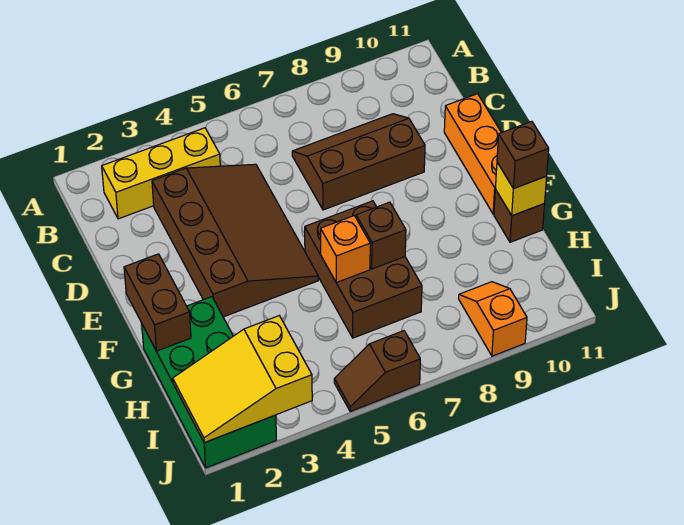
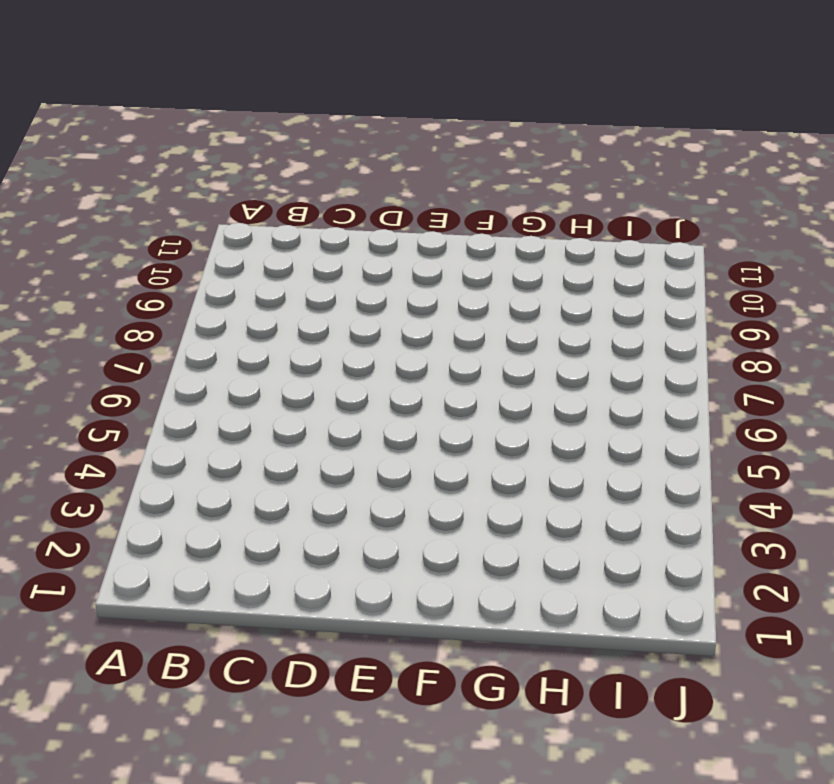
none -> yellow 1x3 brick [102,128,220,219]
none -> brown 3x4 slope [152,164,318,317]
none -> brown 2x3 slope [292,114,425,210]

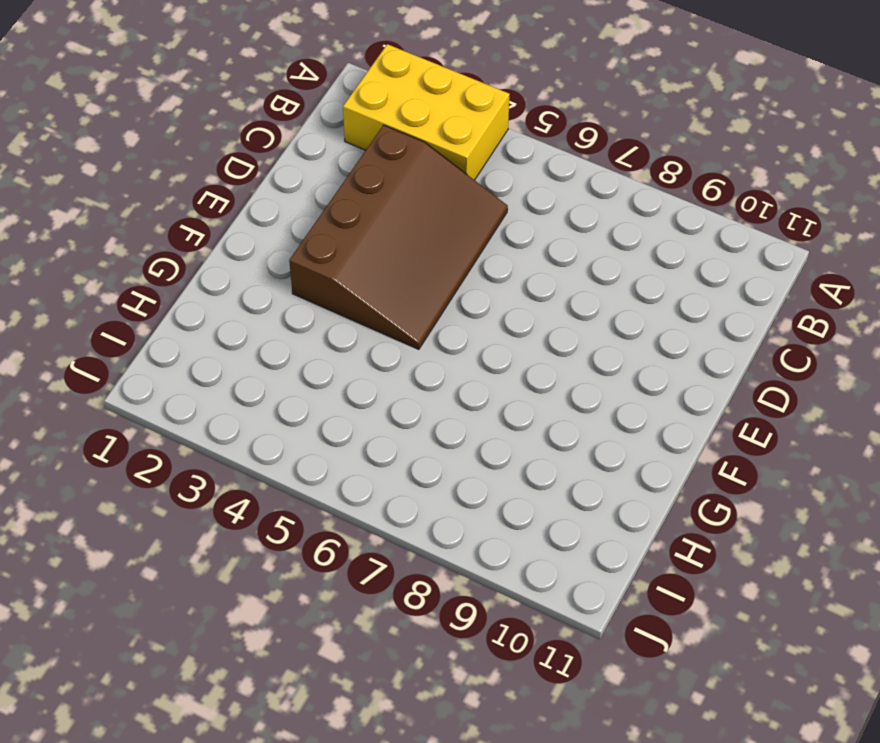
yellow 2x3 brick [343,44,510,180] -> yellow 1x3 brick [102,128,220,219]
none -> brown 2x3 slope [292,114,425,210]
none -> orange 1x3 brick [444,94,501,214]
none -> brown 2x3 brick [305,201,422,338]

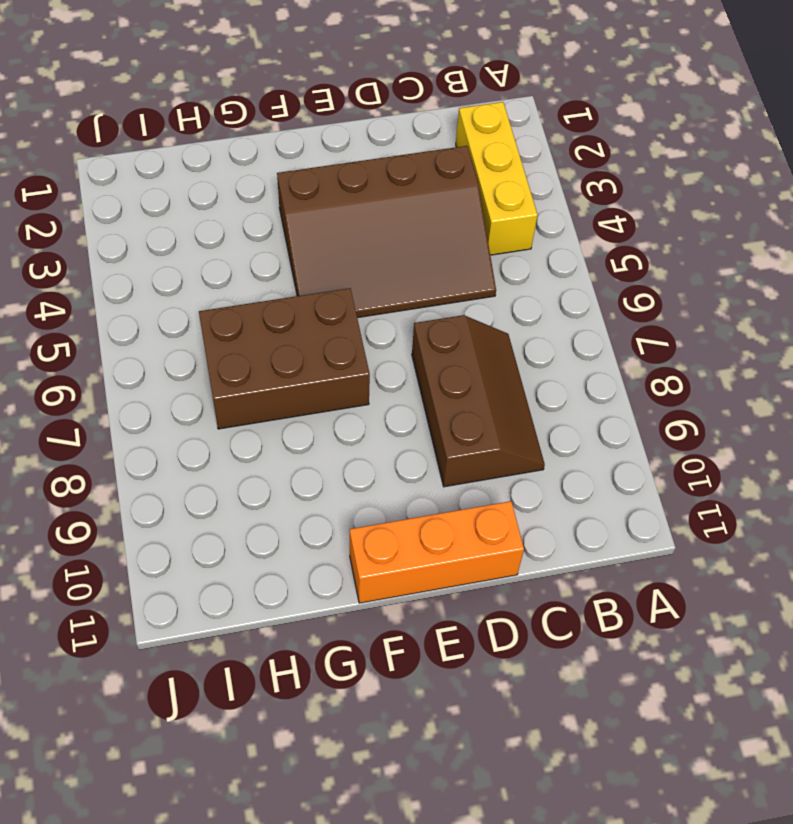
none -> green 2x4 brick [142,297,276,468]
none -> brown 1x1 brick [494,189,545,242]
none -> orange 1x2 slope [459,282,527,356]

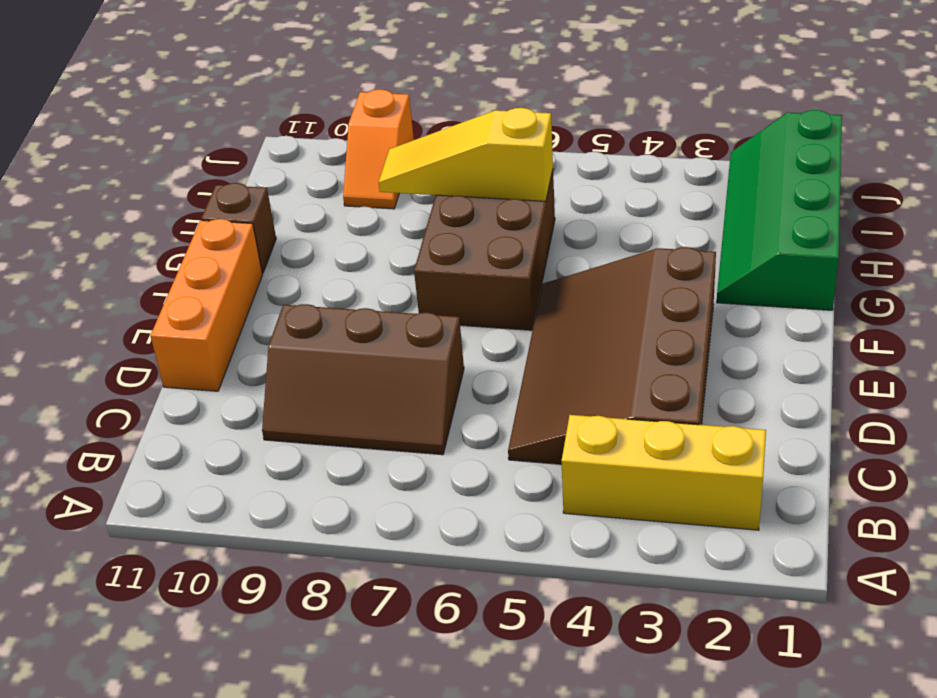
green 2x4 slope [717,110,842,310] -> green 2x4 brick [142,297,276,468]
yellow 1x3 slope [379,108,553,201] -> none
none -> brown 1x2 slope [334,331,420,411]
none -> brown 1x2 brick [124,254,191,351]
none -> orange 1x1 brick [321,216,370,283]

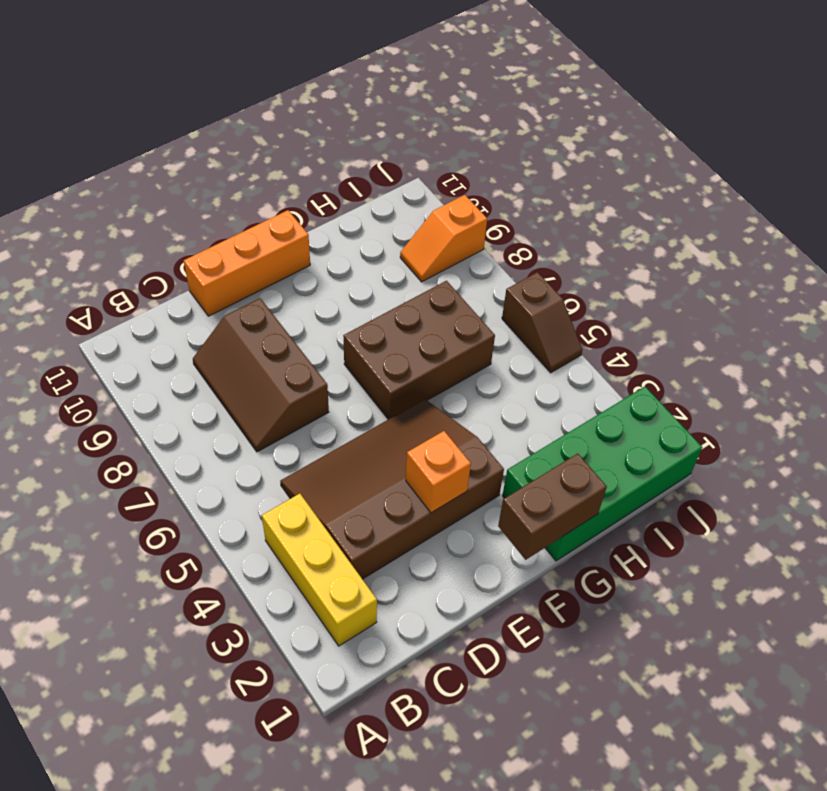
orange 1x1 brick [406,431,471,513] -> orange 1x1 brick moved to [321,216,370,283]
none -> brown 1x1 brick [494,189,545,242]
none -> brown 1x1 brick [356,202,406,269]
none -> yellow 1x1 brick [495,162,547,216]

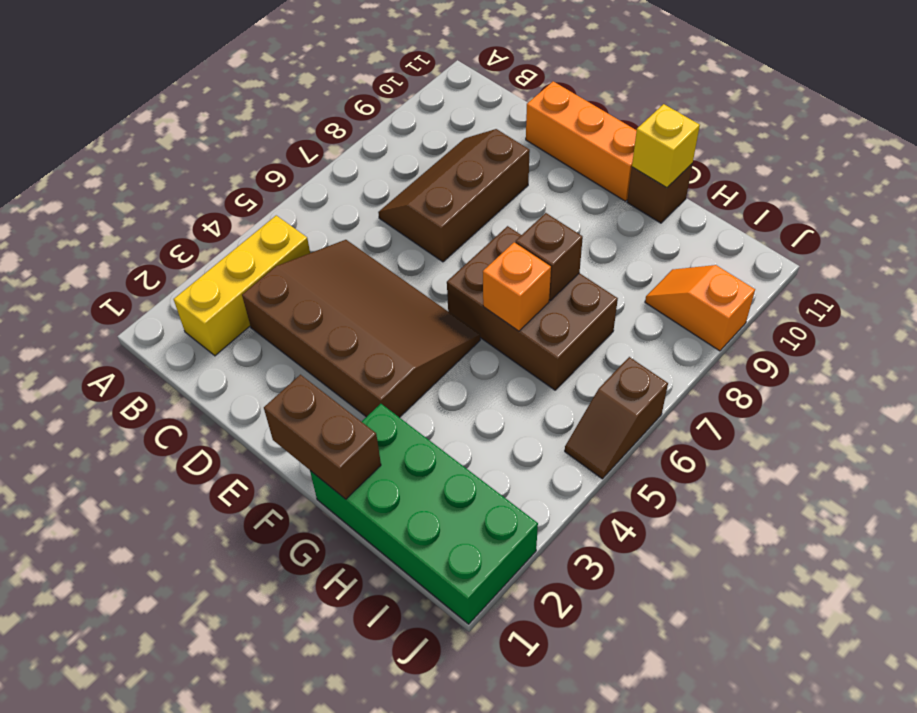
none -> yellow 2x3 slope [173,316,312,443]
none -> brown 1x1 brick [497,121,549,189]

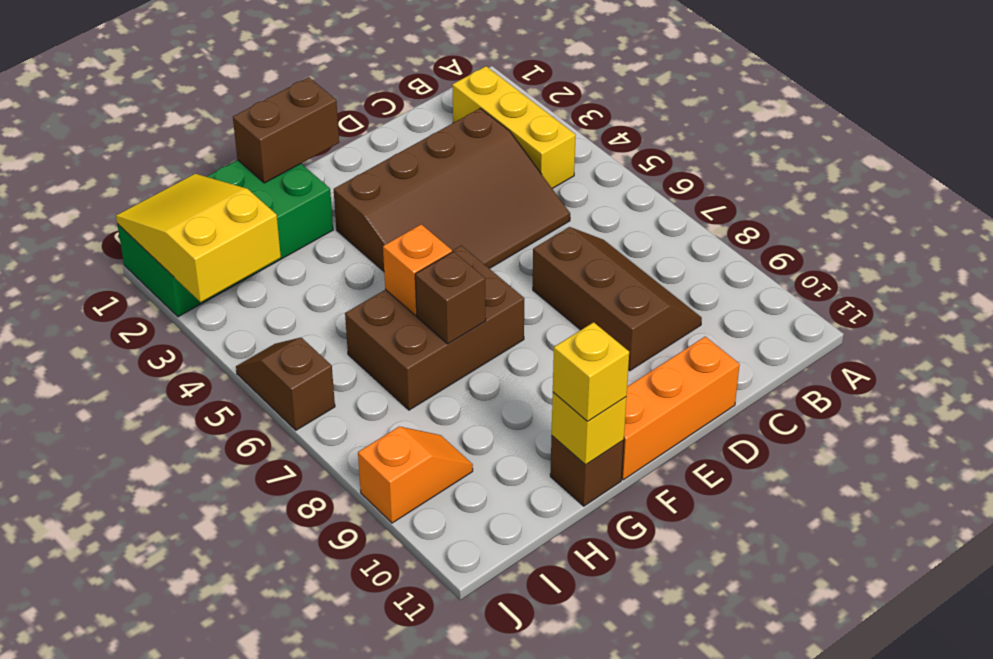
yellow 1x1 brick [553,322,629,421] -> brown 1x1 brick [497,121,549,189]

